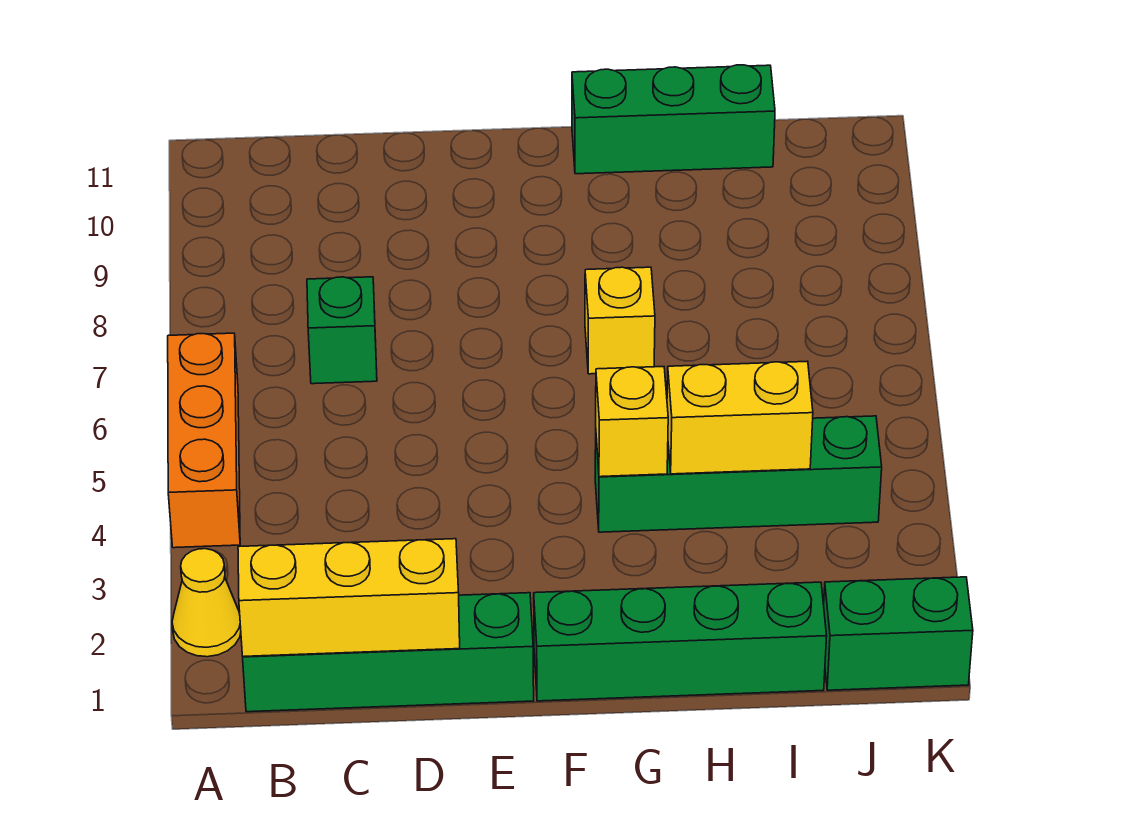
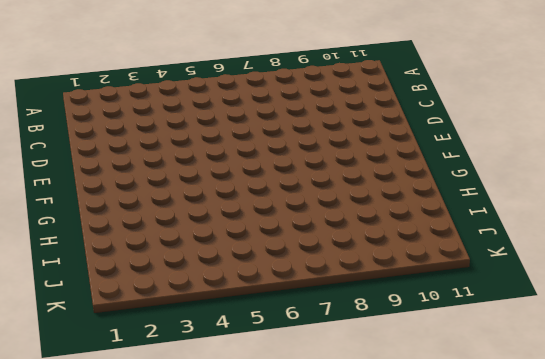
none -> yellow 1x1 cone [172,549,241,657]
none -> orange 1x3 brick [168,333,240,548]
none -> green 1x4 brick [243,593,534,712]

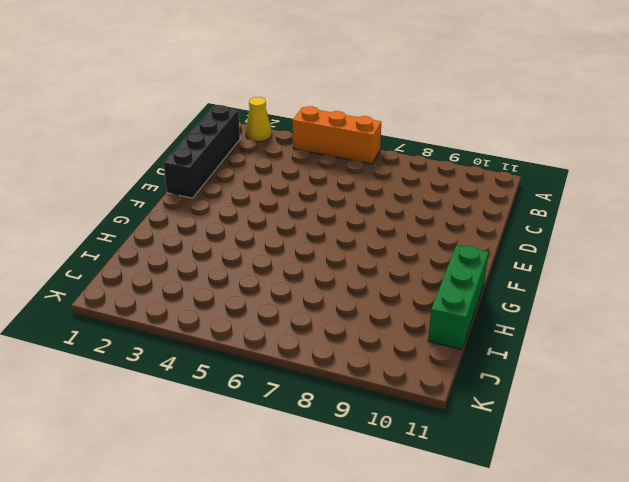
black 1x4 brick [164,105,240,198] -> green 1x4 brick [243,593,534,712]
none -> green 1x1 brick [307,277,377,384]
none -> green 1x4 brick [534,582,827,701]
none -> green 1x4 brick [595,416,882,532]

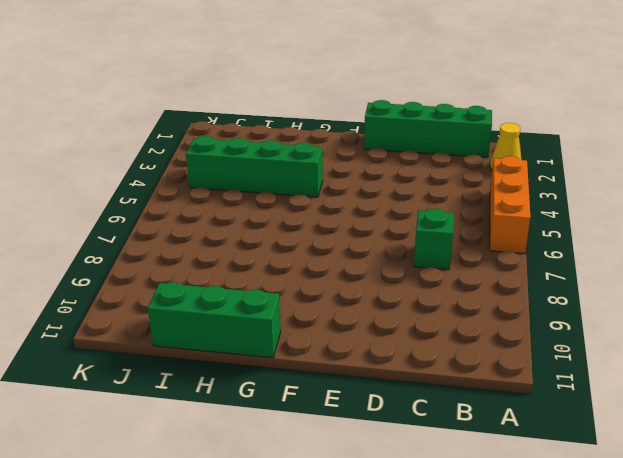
none -> green 1x4 brick [534,582,827,701]
none -> yellow 1x1 brick [585,267,655,374]
none -> green 1x2 brick [824,577,973,690]

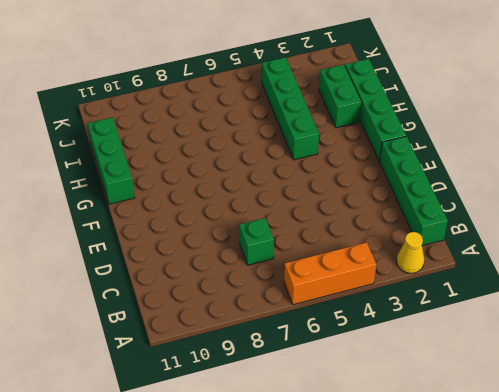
green 1x2 brick [319,65,362,128] -> green 1x2 brick moved to [824,577,973,690]
none -> yellow 1x1 brick [585,267,655,374]
none -> yellow 1x3 brick [238,539,460,657]
none -> yellow 1x1 brick [596,367,668,477]

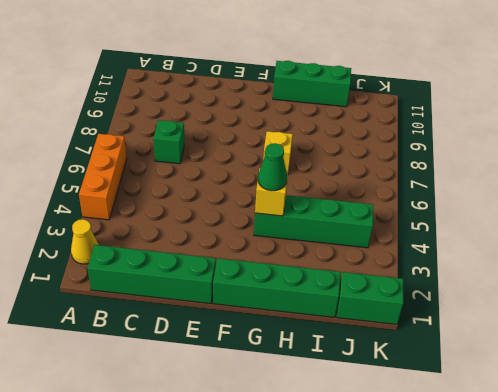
green 1x1 cone [258,143,287,191] -> none
none -> yellow 1x3 brick [238,539,460,657]
none -> yellow 1x2 brick [667,361,813,474]

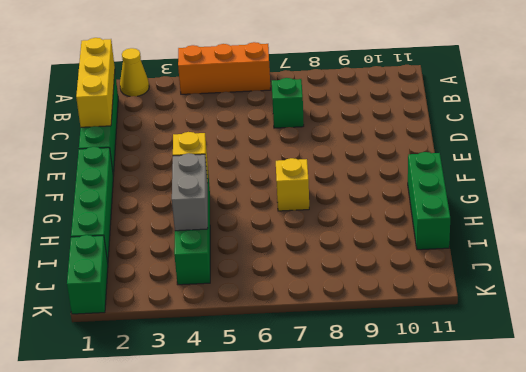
grey 1x2 brick [172,153,208,231] -> yellow 1x2 brick [667,361,813,474]

